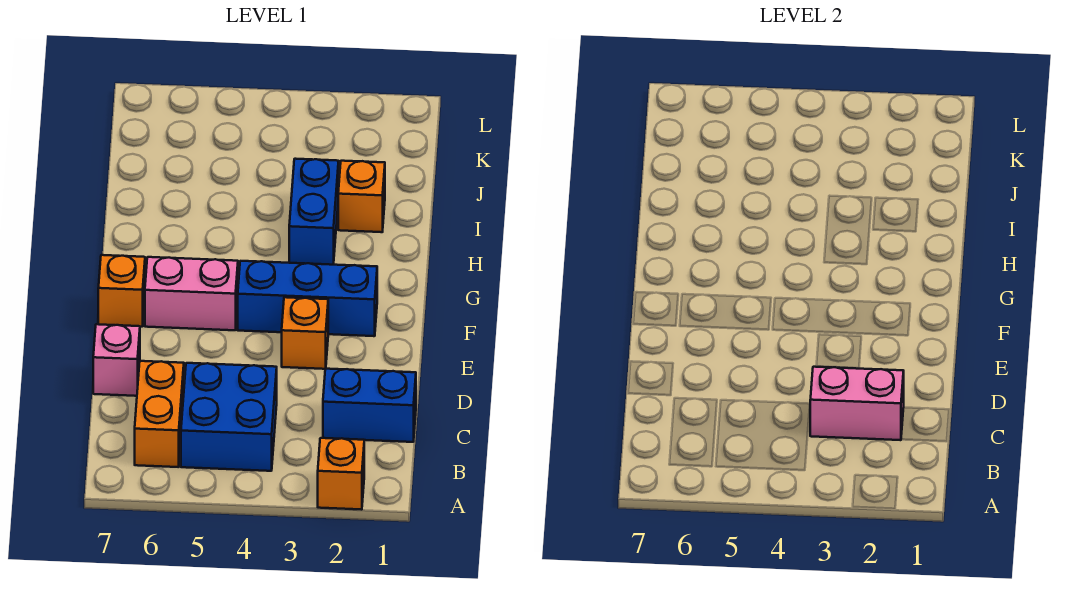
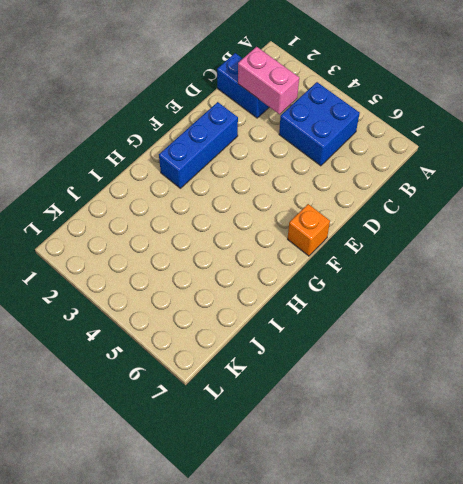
blue 1x3 brick [159,102,238,188] -> blue 1x3 brick turned to [238,261,377,336]
none -> orange 1x1 brick [318,438,364,510]
none -> orange 1x2 brick [135,361,184,467]
none -> pink 1x1 brick [93,324,140,396]

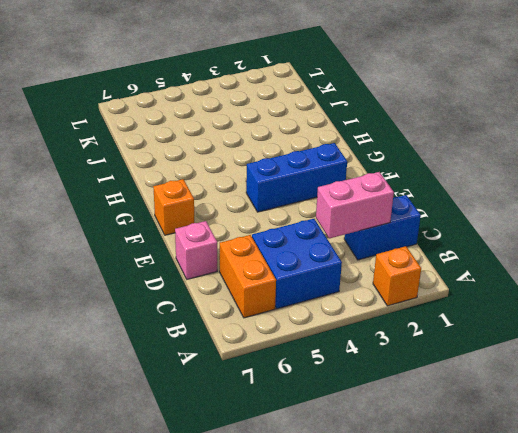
none -> orange 1x1 brick [282,297,328,369]
none -> pink 1x2 brick [145,257,238,330]
none -> blue 1x2 brick [289,159,339,265]

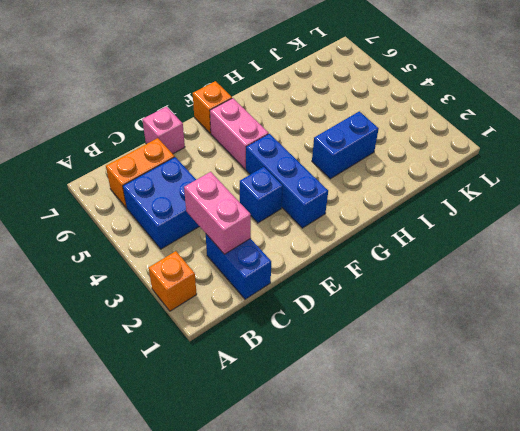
blue 1x1 brick [240,167,283,223] -> orange 1x1 brick [282,297,328,369]
none -> orange 1x1 brick [338,161,385,232]

